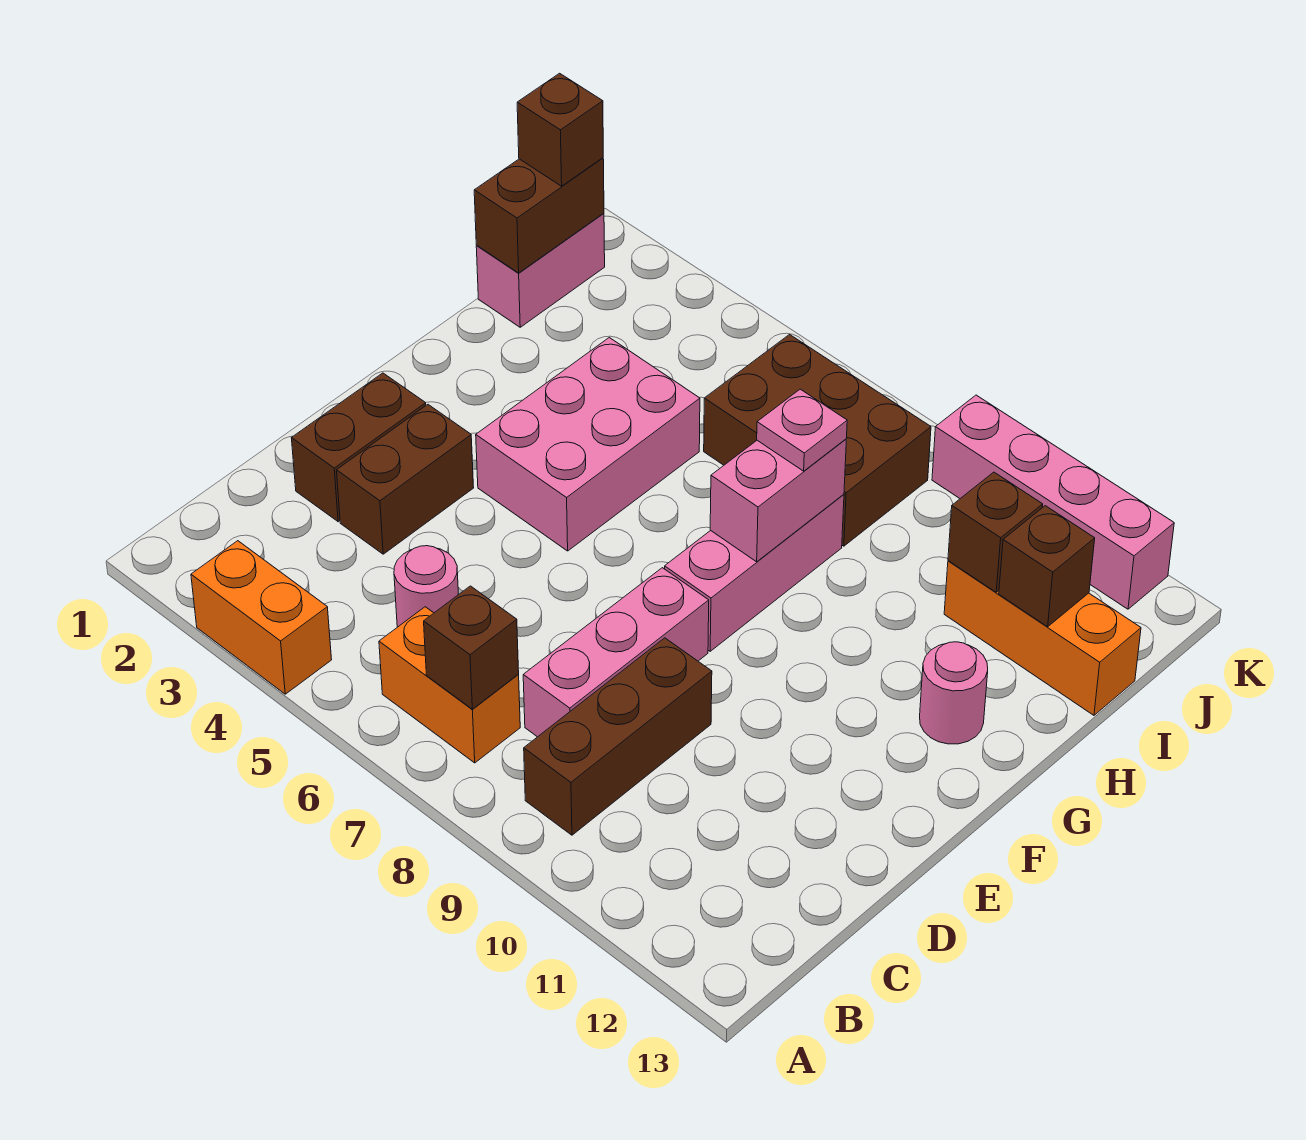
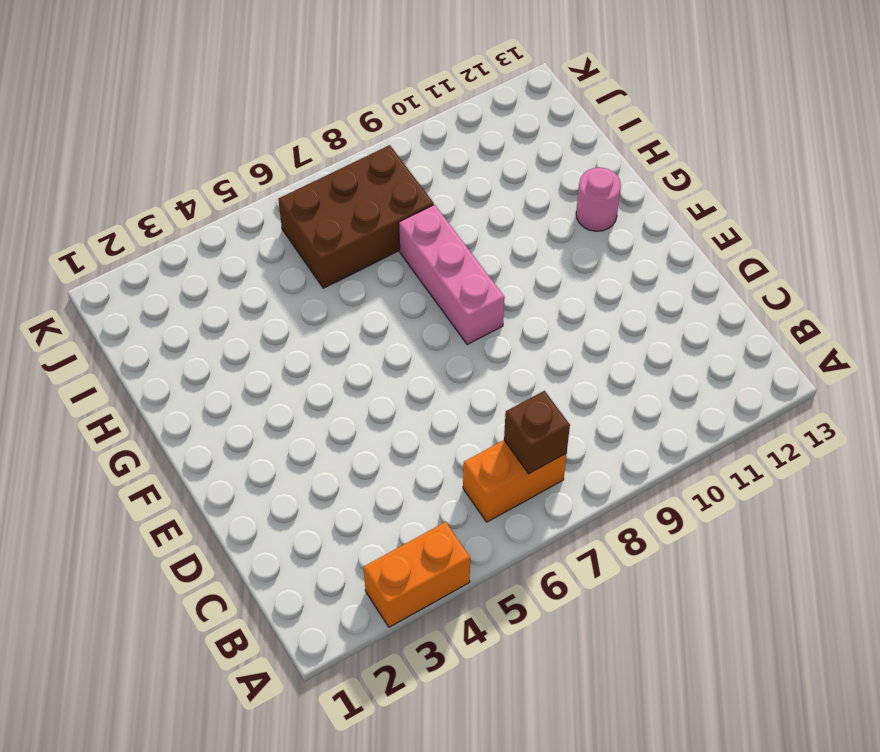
none -> brown 1x3 brick [524,638,712,835]
none -> pink 1x1 round brick [394,546,458,627]
none -> pink 1x3 brick [523,568,709,737]

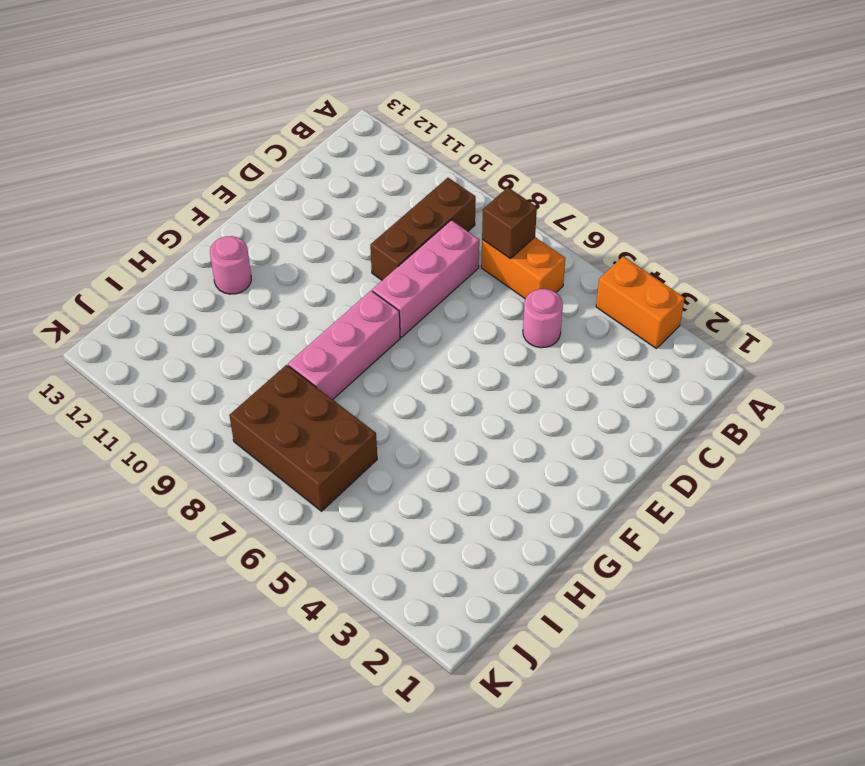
none -> brown 1x2 brick [292,373,426,522]
none -> brown 1x2 brick [337,405,474,554]
none -> pink 2x3 brick [476,338,700,551]

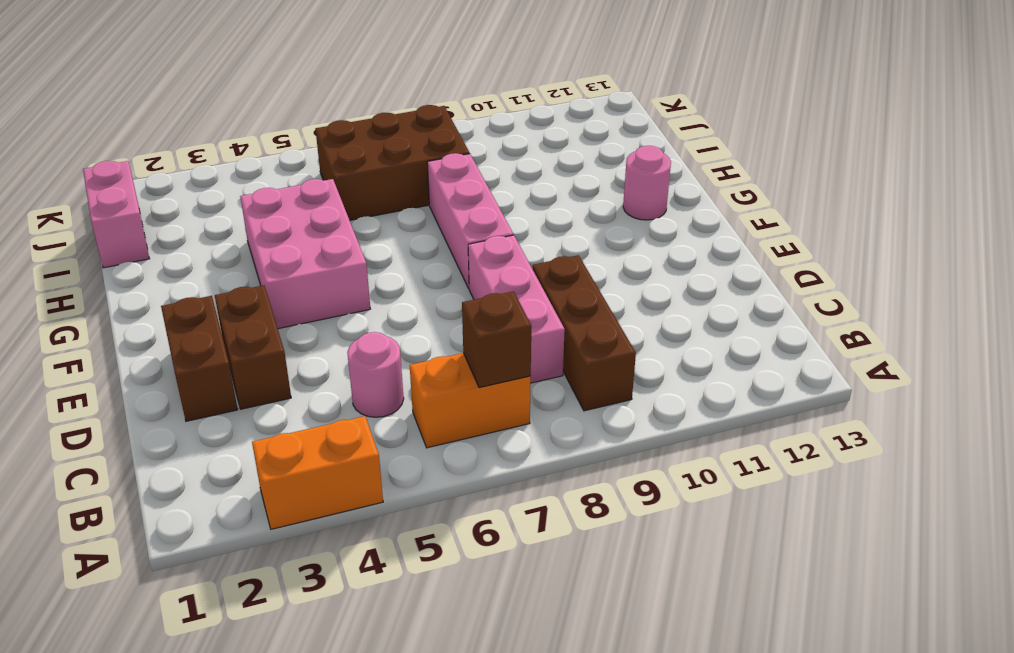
none -> orange 1x3 brick [944,561,1141,715]
none -> pink 1x4 brick [932,395,1174,609]
none -> pink 1x2 brick [710,439,846,562]

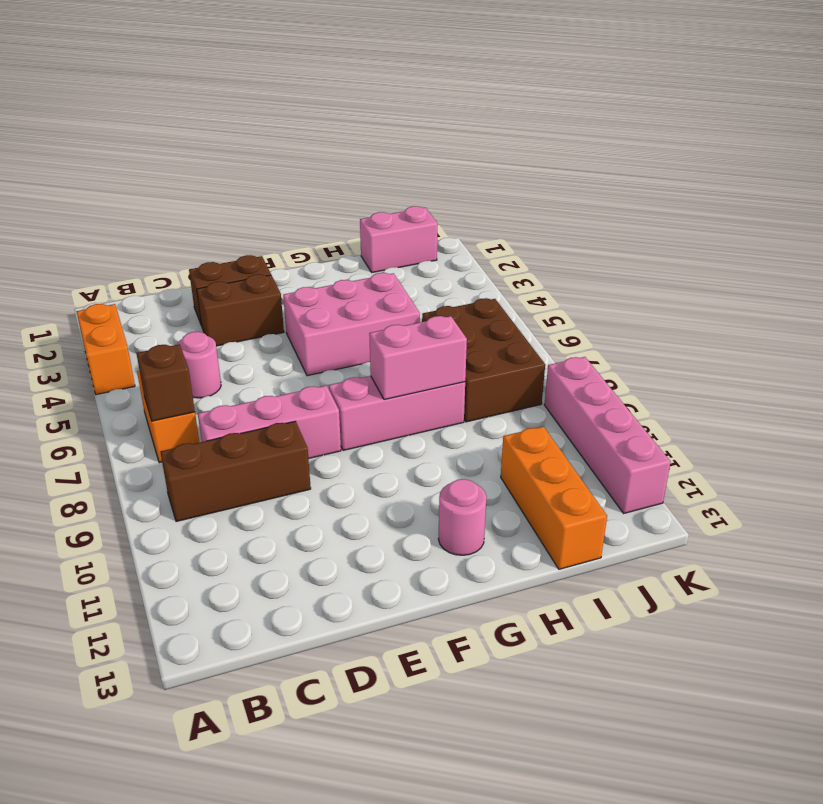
none -> brown 1x2 brick [474,158,604,273]
none -> brown 1x1 brick [948,472,1043,592]
none -> brown 1x1 brick [999,506,1095,627]

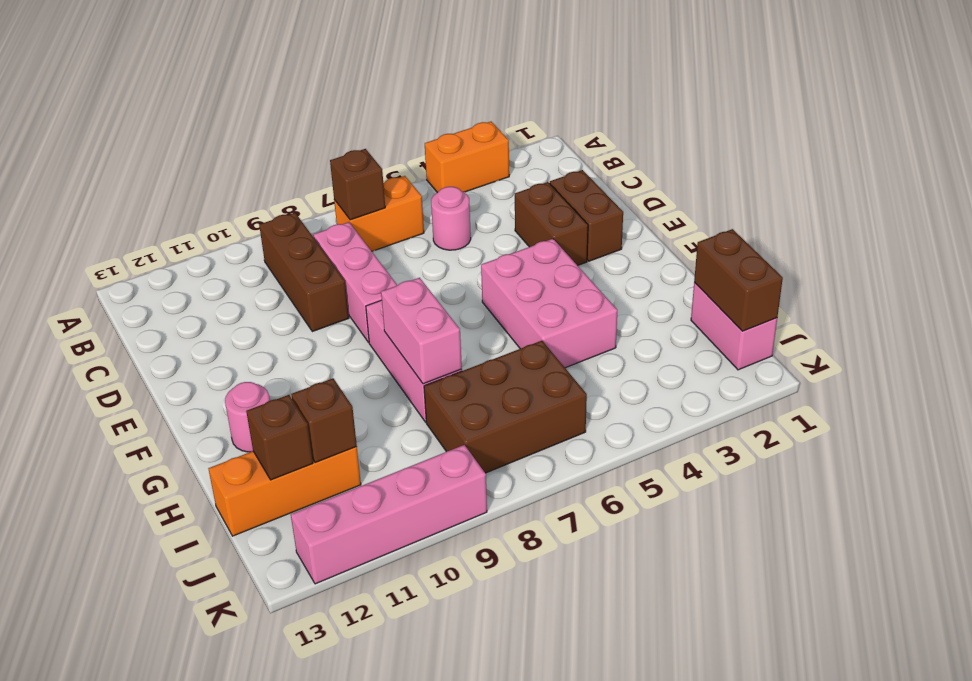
none -> pink 1x1 plate [757,389,847,471]
none -> brown 1x1 brick [517,73,603,186]

